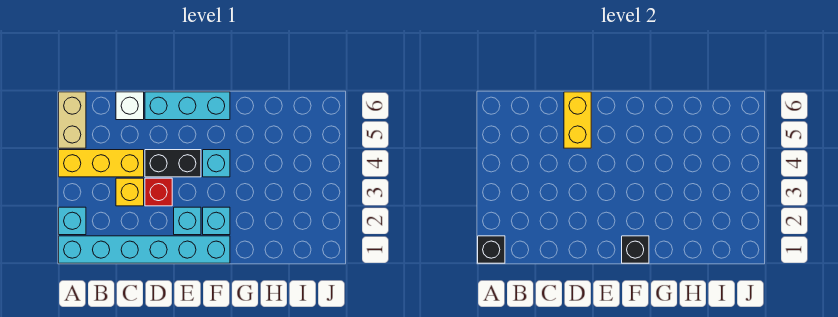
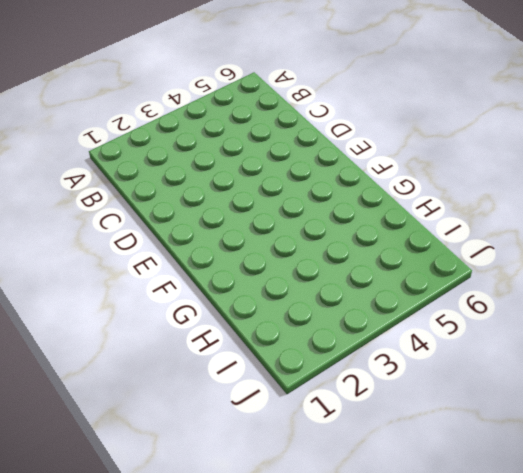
none -> cyan 1x6 brick [59,236,230,263]
none -> cyan 1x1 brick [59,207,86,235]
none -> yellow 1x3 brick [59,150,144,177]

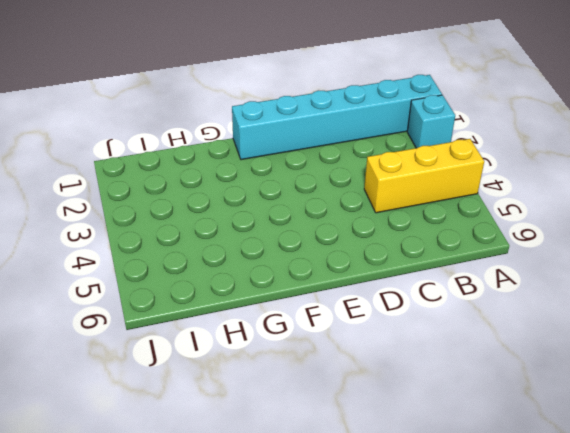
none -> tan 1x2 brick [59,92,86,148]
none -> yellow 1x1 brick [116,178,144,206]
none -> white 1x1 brick [116,92,144,120]

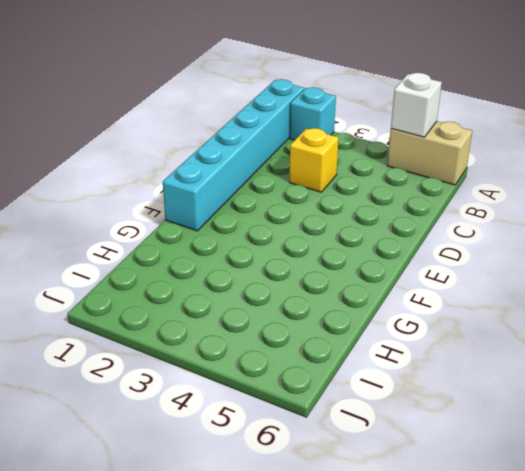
white 1x1 brick [391,73,442,137] -> white 1x1 brick moved to [116,92,144,120]
none -> yellow 1x3 brick [59,150,144,177]
none -> red 1x1 brick [145,178,172,206]
none -> black 1x2 brick [145,150,201,177]

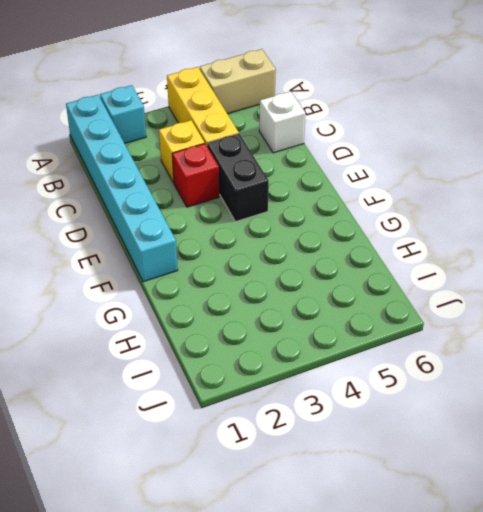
none -> cyan 1x3 brick [145,92,230,120]
none -> cyan 1x1 brick [174,207,201,235]
none -> cyan 1x1 brick [203,207,230,235]

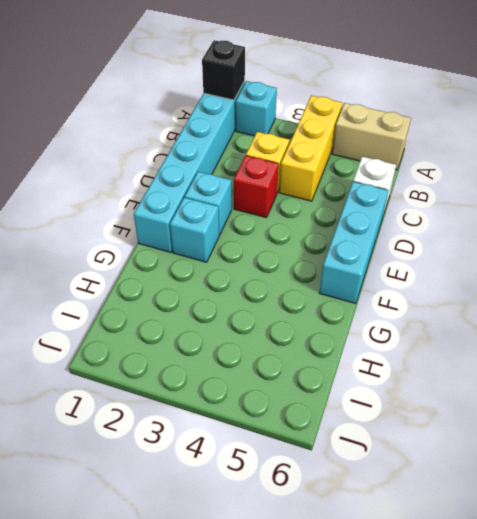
none -> black 1x2 brick [145,150,201,177]
none -> cyan 1x1 brick [203,150,230,177]
none -> yellow 1x2 brick [564,92,591,148]

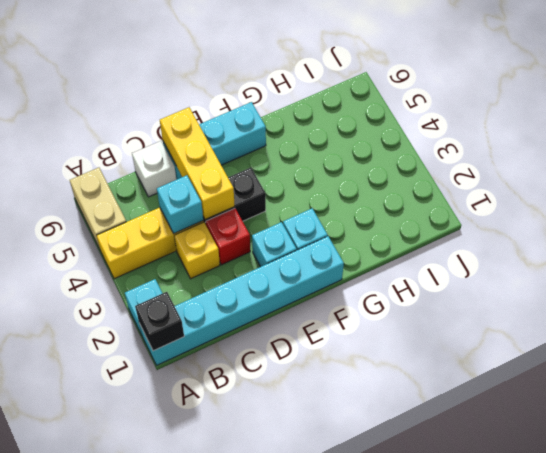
cyan 1x1 brick [157,175,203,234] -> cyan 1x1 brick moved to [203,150,230,177]
yellow 1x3 brick [160,107,235,220] -> yellow 1x2 brick [564,92,591,148]
none -> black 1x1 brick [622,236,649,263]

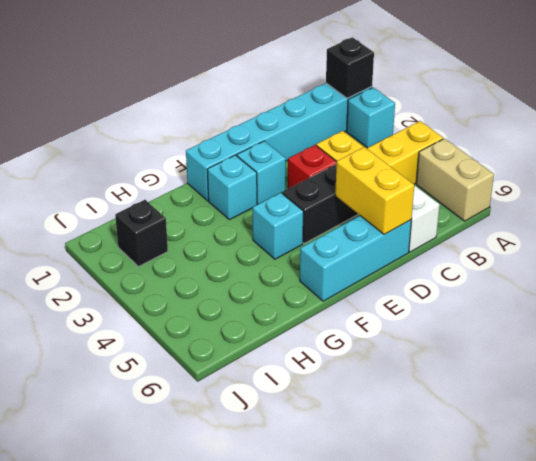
black 1x1 brick [115,200,168,267] -> black 1x1 brick moved to [622,236,649,263]

